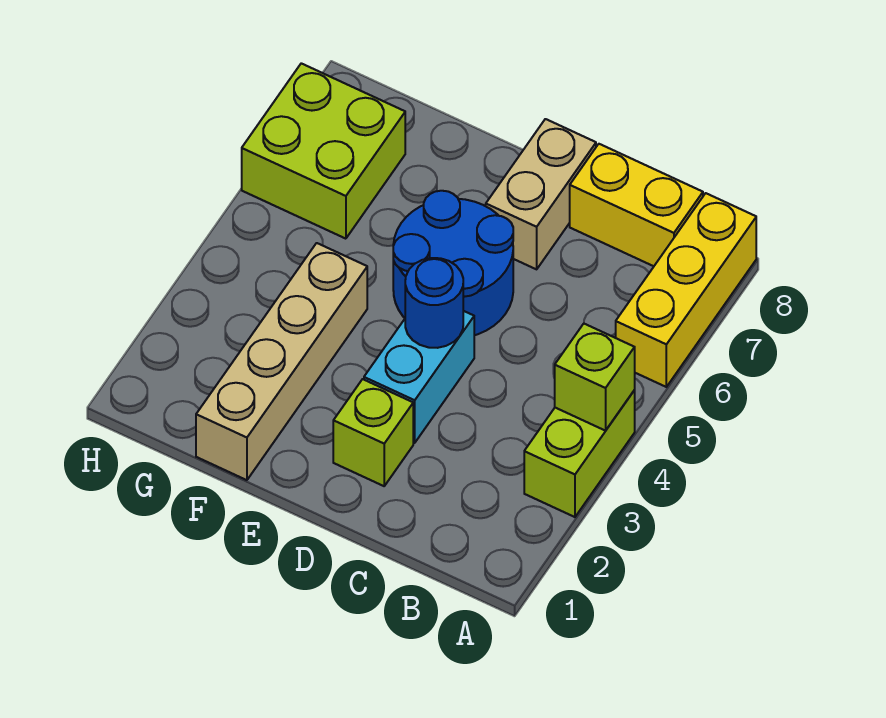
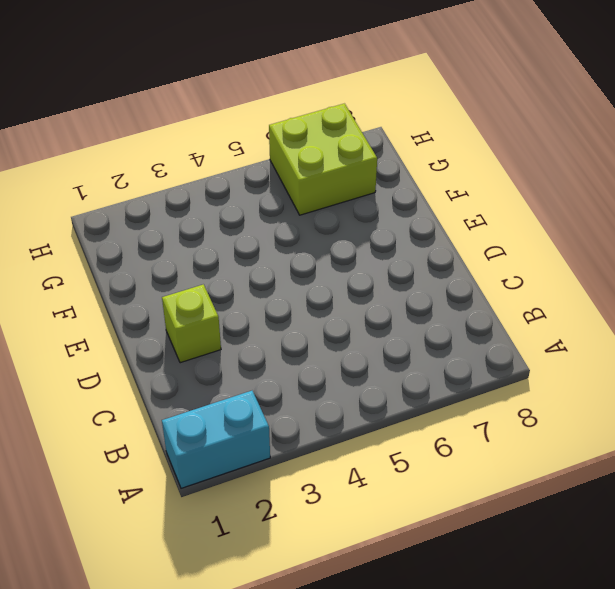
cyan 1x2 brick [162,391,270,488] -> cyan 1x2 brick moved to [364,311,474,443]
none -> lime 1x2 brick [524,390,635,517]
none -> yellow 1x3 brick [616,193,756,387]

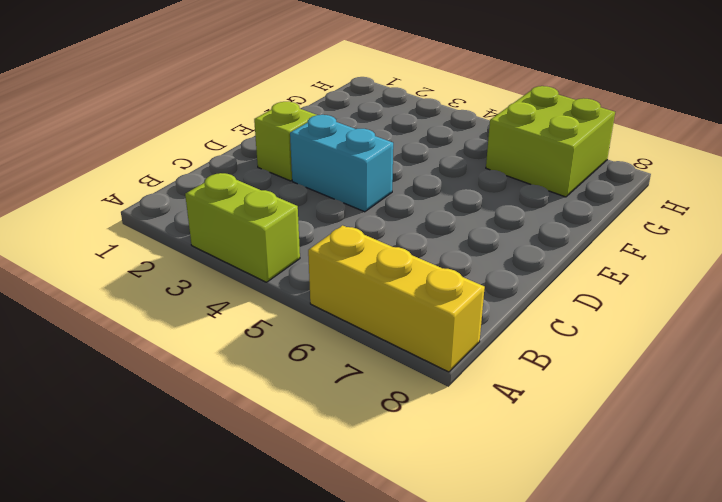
none -> yellow 1x2 brick [570,144,703,266]
none -> blue 2x2 round brick [393,191,513,335]

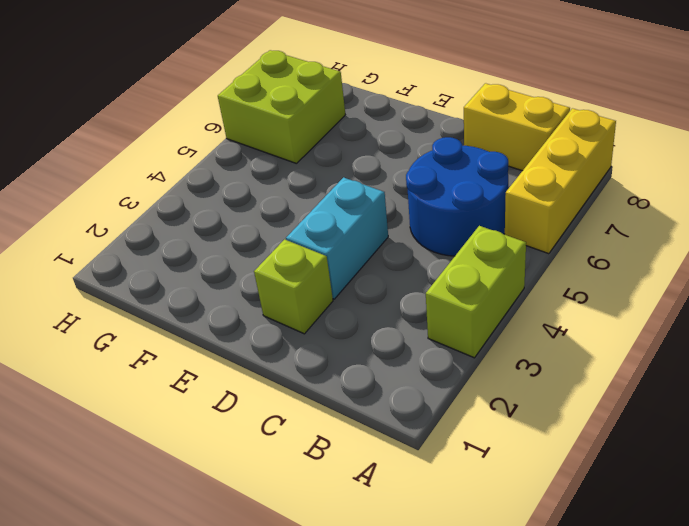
blue 2x2 round brick [406,137,508,256] -> blue 2x2 round brick moved to [393,191,513,335]
none -> tan 1x2 brick [486,119,596,269]
none -> tan 1x4 brick [196,243,367,480]

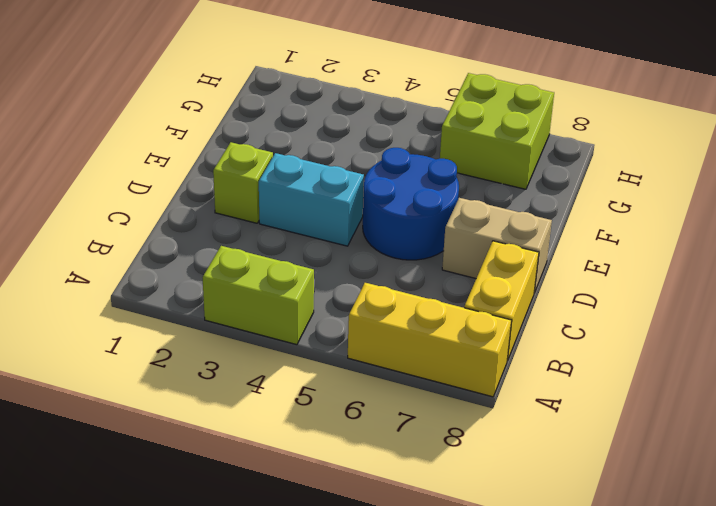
none -> tan 1x4 brick [196,243,367,480]
none -> lime 1x1 brick [555,324,635,431]

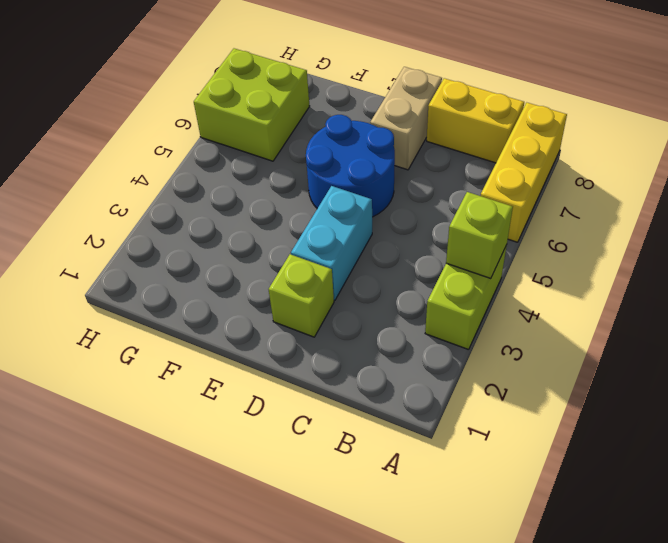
none -> tan 1x4 brick [196,243,367,480]
none -> blue 1x1 round brick [405,258,463,348]

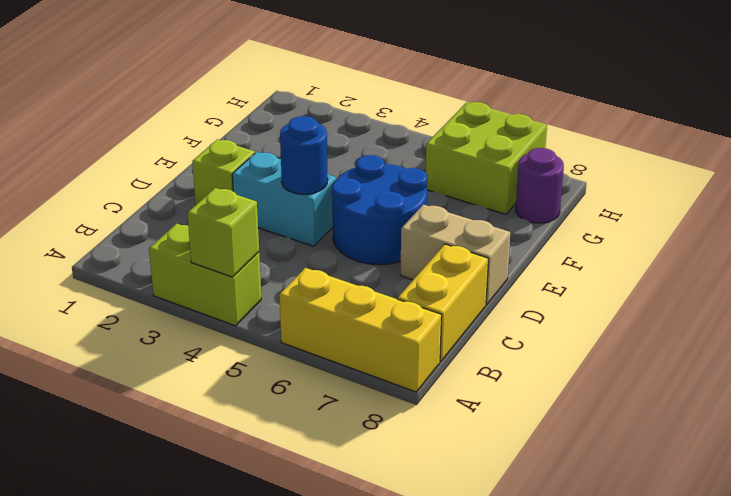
purple 1x1 round brick [516,148,564,223] -> none
none -> tan 1x4 brick [196,243,367,480]

